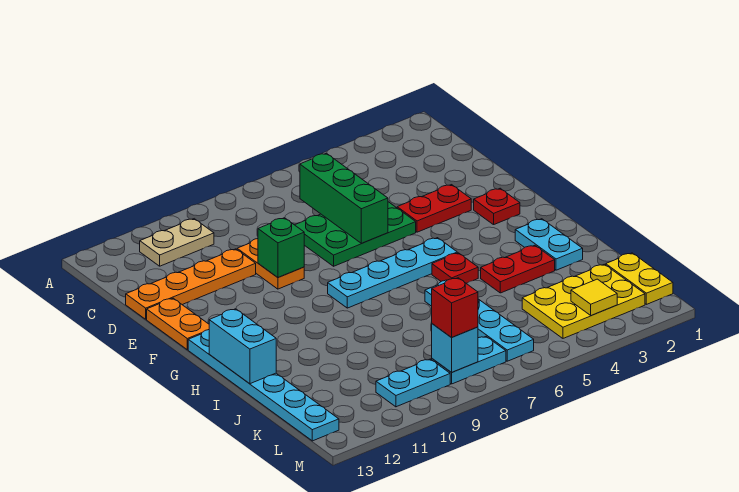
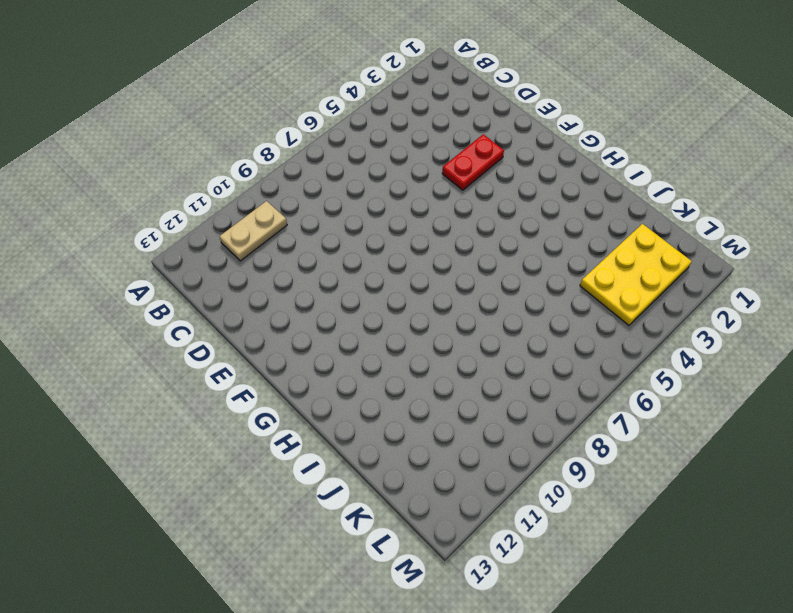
none -> green 2x3 plate [295,202,416,266]
none -> orange 1x2 plate [237,239,304,289]
none -> orange 1x4 plate [126,249,256,319]

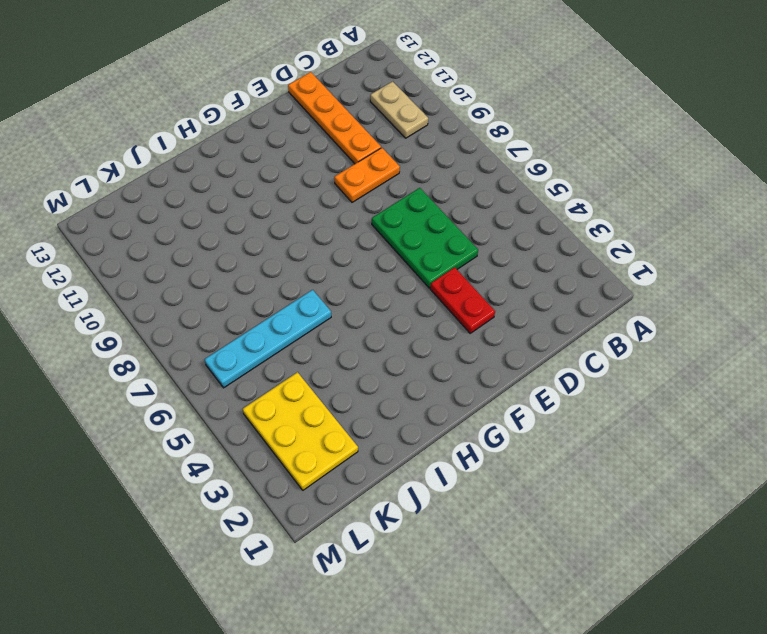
none -> orange 1x2 plate [147,298,209,350]
none -> red 1x1 plate [474,188,520,225]
none -> cyan 1x4 plate [328,238,457,308]

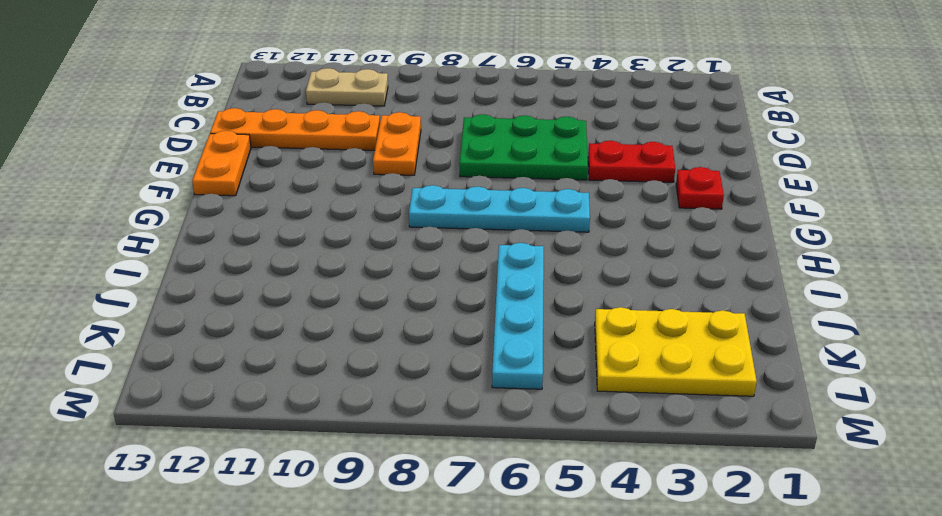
none -> cyan 1x6 plate [188,330,339,441]
none -> cyan 1x2 plate [515,219,583,270]
none -> red 1x1 plate [432,253,478,283]

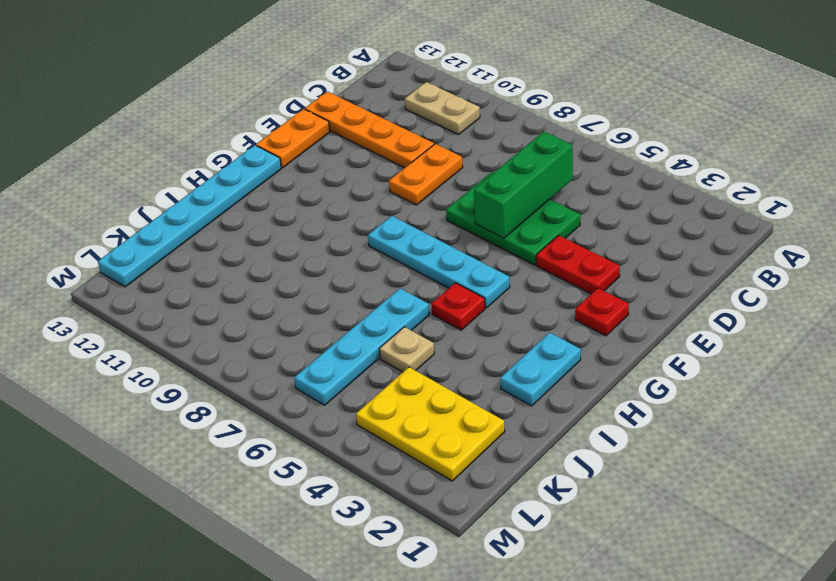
tan 1x1 plate [379,327,434,372] -> none
none -> red 1x2 plate [481,245,555,293]
none -> yellow 1x2 plate [606,253,673,304]
none -> cyan 1x2 plate [432,336,506,384]

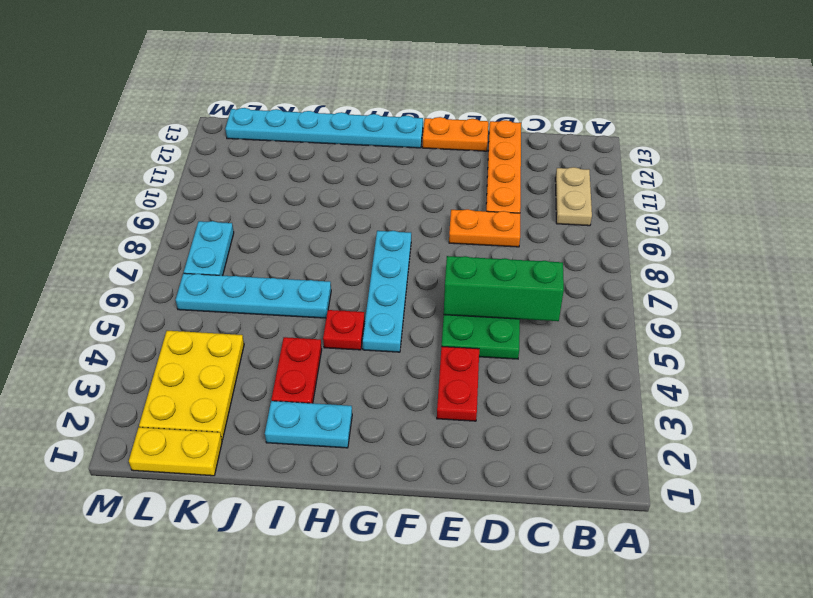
none -> red 1x1 plate [474,188,520,225]
none -> cyan 1x2 plate [376,359,450,407]
none -> green 1x1 brick [258,218,304,277]

